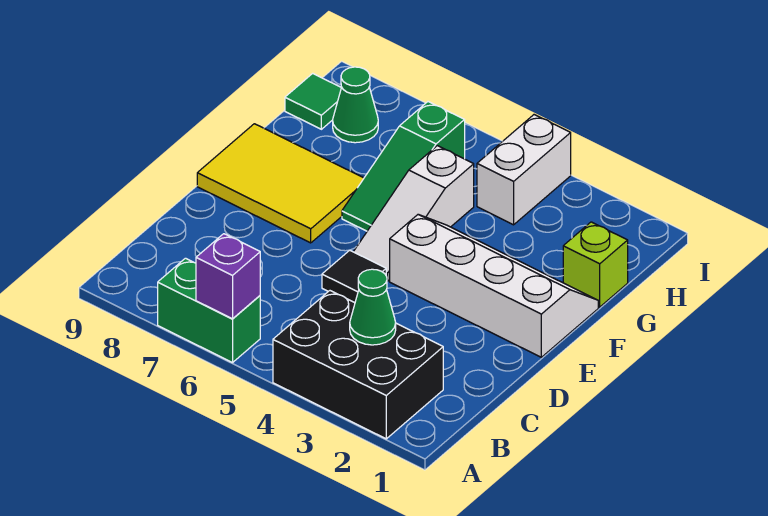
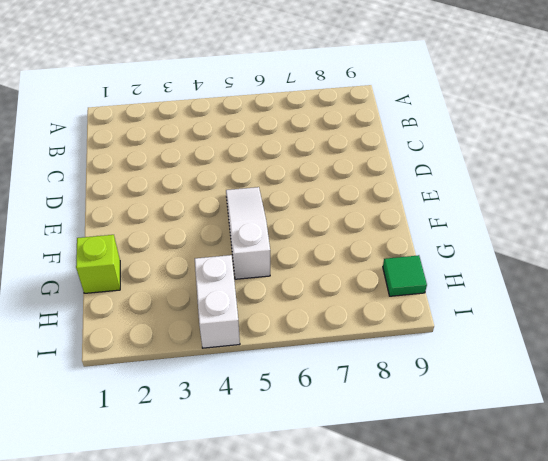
none -> black 2x3 brick [273,291,443,439]
none -> green 1x2 brick [158,258,260,363]
none -> black 1x1 tile [322,250,386,303]

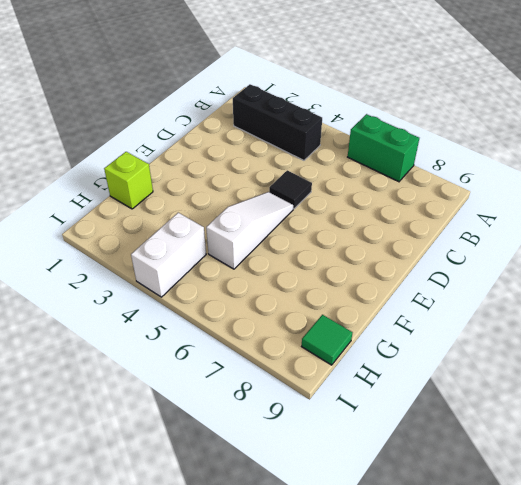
black 1x3 brick [233,84,322,160] -> black 2x3 brick [273,291,443,439]
none -> white 2x4 slope [390,215,598,357]
none -> yellow 2x3 tile [197,124,364,243]
none -> green 1x3 slope [342,102,465,231]

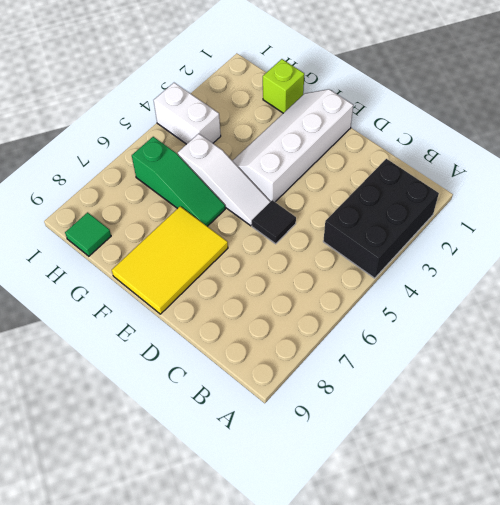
none -> green 1x2 brick [158,258,260,363]
none -> green 1x1 cone [333,67,378,143]
none -> purple 1x1 brick [196,234,260,319]

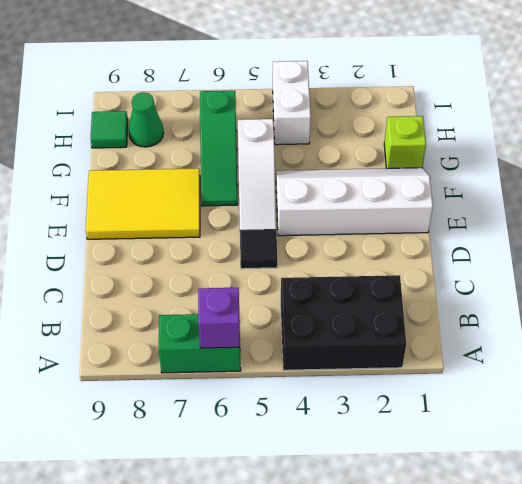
none -> green 1x1 cone [350,269,396,345]

